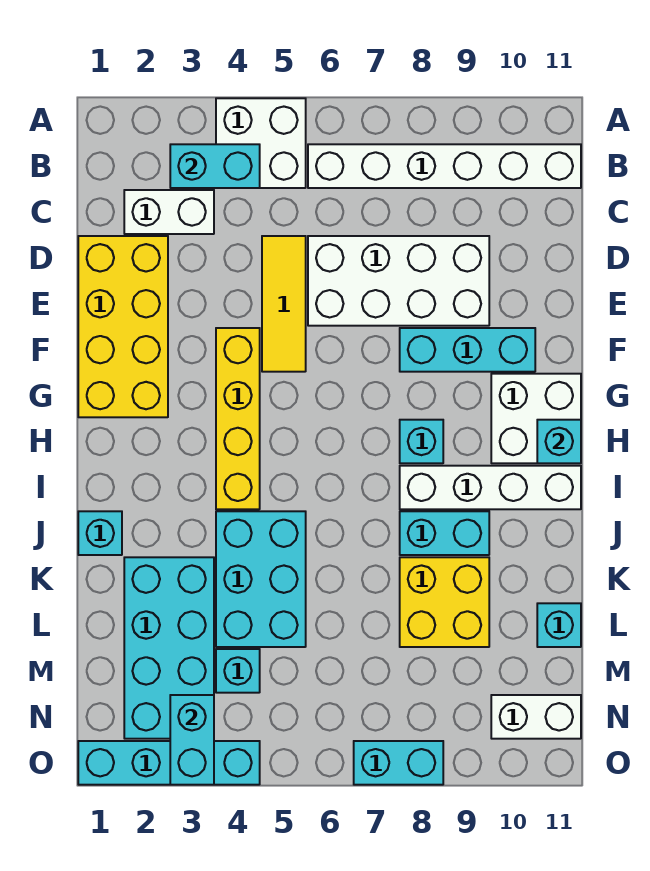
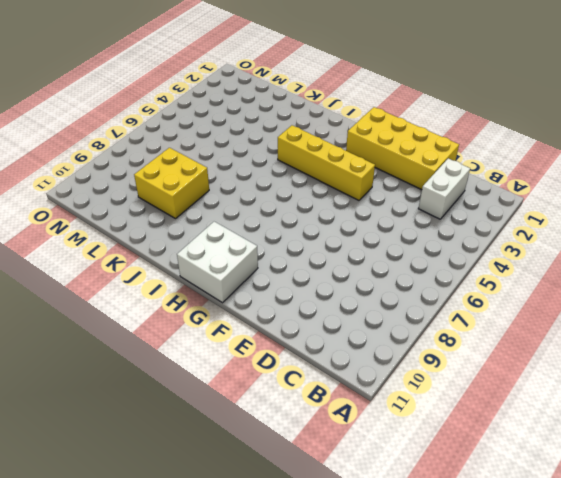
none -> white 2x2 brick [216,98,306,188]
none -> white 1x6 brick [308,144,581,188]
none -> yellow 1x3 tile [262,236,306,372]

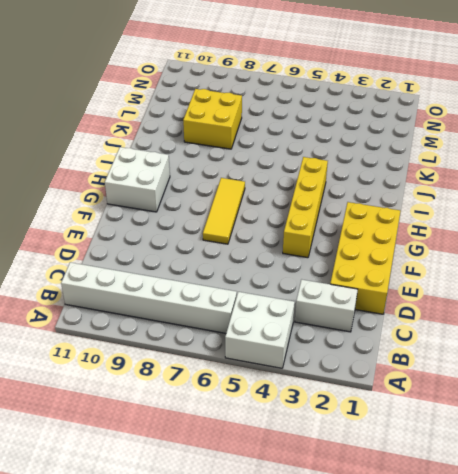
yellow 1x3 tile [203,178,245,244] -> yellow 1x3 tile moved to [262,236,306,372]
none -> white 2x4 brick [308,236,489,326]
none -> cyan 1x3 brick [400,328,535,372]
none -> cyan 1x1 brick [400,420,443,463]

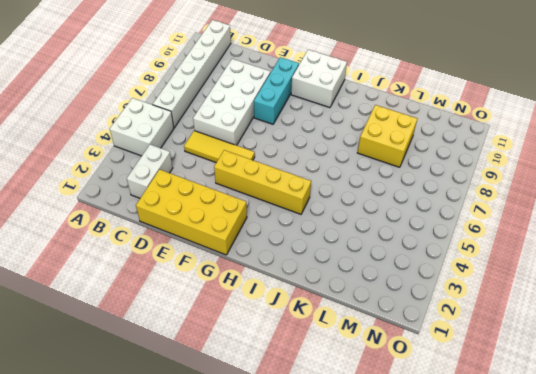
none -> cyan 1x1 brick [400,420,443,463]
none -> white 1x4 brick [400,466,581,509]
none -> cyan 1x1 brick [78,511,122,555]

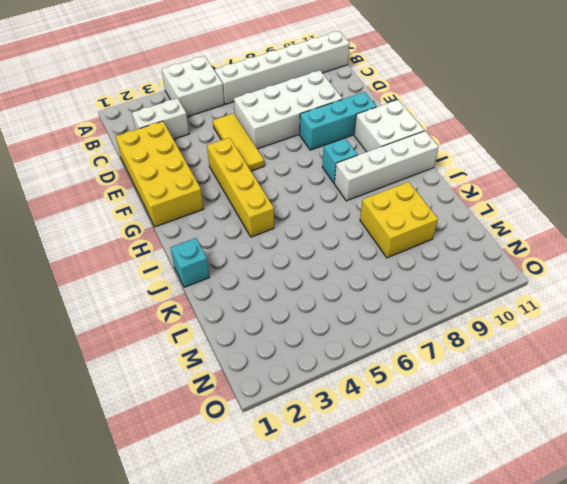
none -> cyan 2x3 brick [216,511,306,647]
none -> cyan 1x2 brick [400,511,489,555]
none -> cyan 2x4 brick [124,557,214,739]

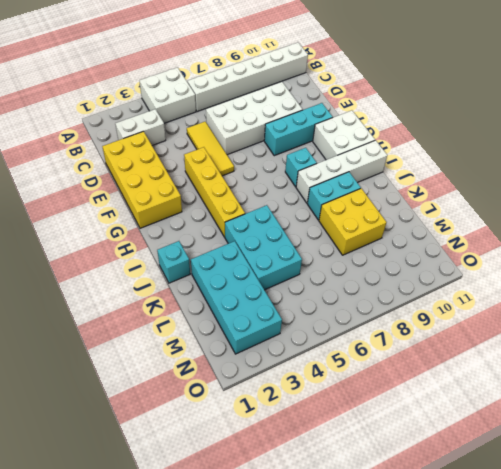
none -> cyan 1x1 brick [537,603,581,647]
none -> cyan 1x1 brick [216,649,260,693]
none -> white 1x2 brick [491,695,581,739]

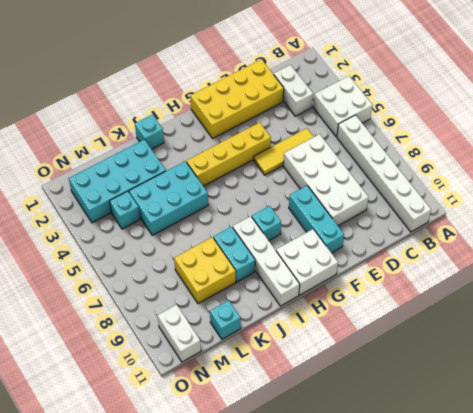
none -> cyan 1x4 brick [78,741,260,785]
none -> cyan 1x2 brick [354,741,443,785]
none -> cyan 1x2 brick [170,144,260,188]

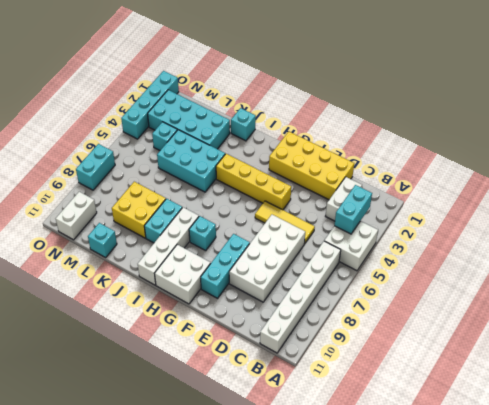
none -> cyan 1x1 brick [537,420,581,463]
none -> cyan 1x2 brick [170,695,214,785]

